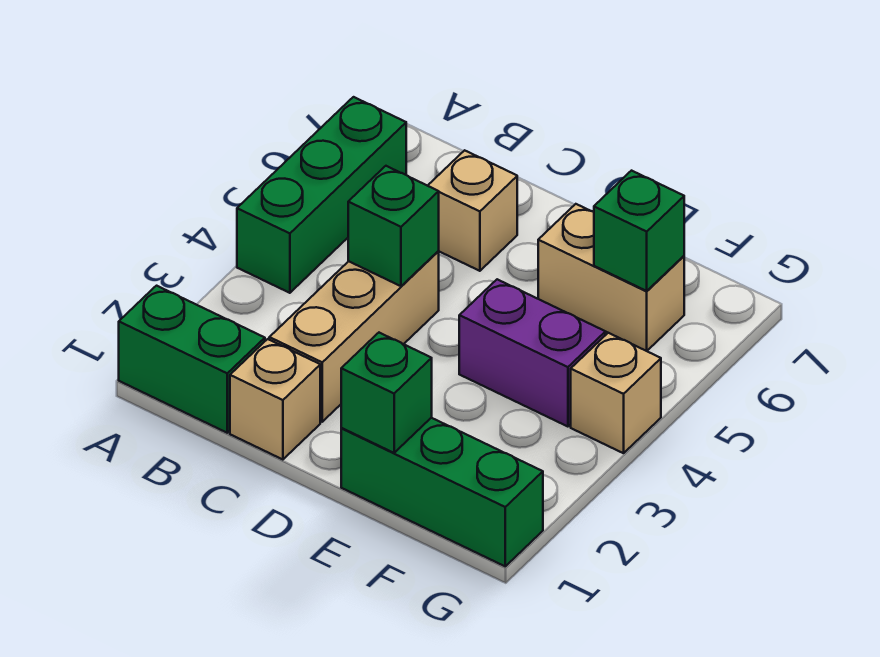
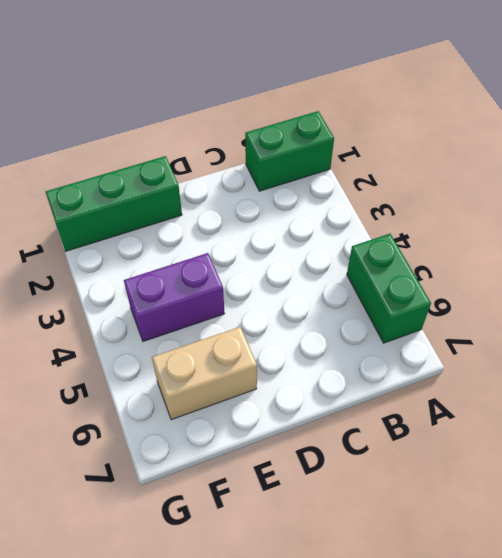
green 1x2 brick [347,234,431,343] -> green 1x3 brick [237,97,406,293]
none -> tan 1x1 brick [230,339,320,460]
none -> tan 1x3 brick [269,251,439,422]
none -> tan 1x1 brick [428,150,517,271]

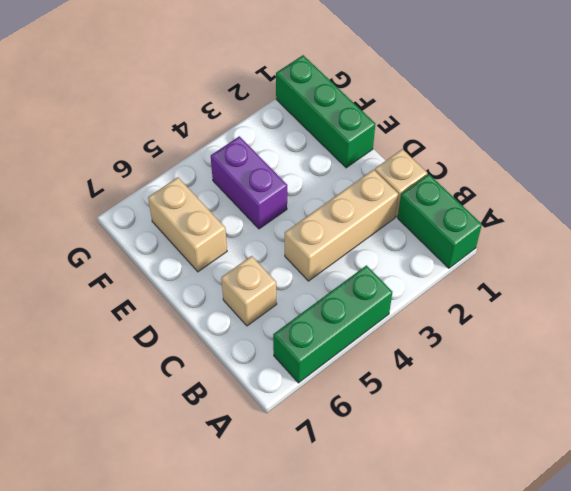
none -> tan 1x1 brick [571,333,661,453]
none -> green 1x1 brick [348,166,439,286]
none -> green 1x1 brick [341,333,432,453]

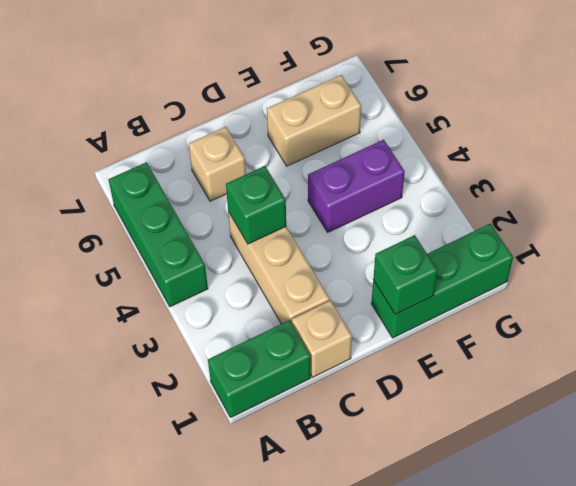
none -> tan 1x1 brick [571,333,661,453]
none -> green 1x1 brick [594,171,684,291]

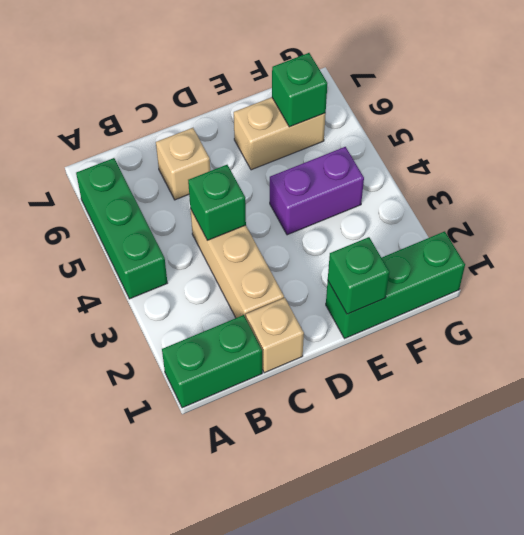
none -> tan 1x1 brick [571,333,661,453]

